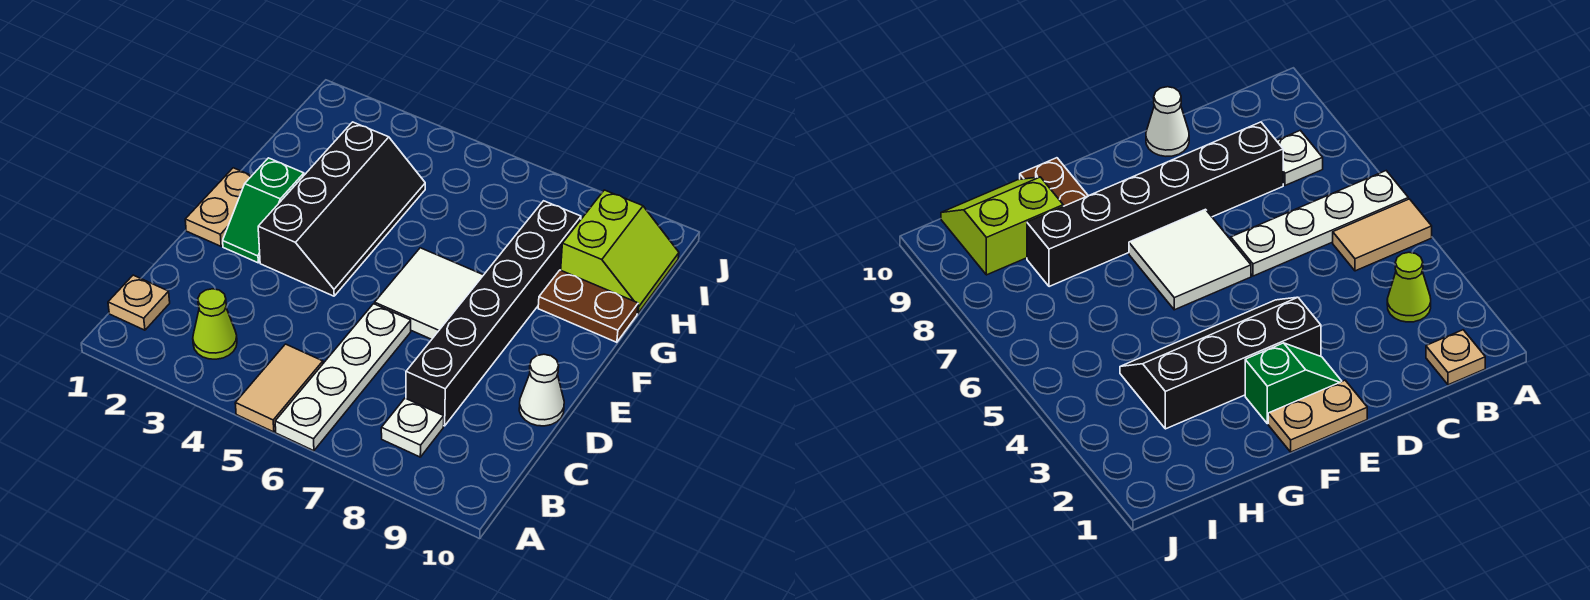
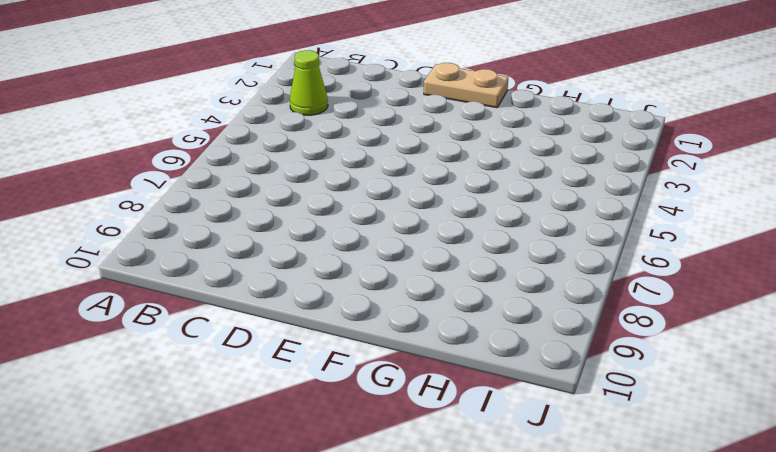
none -> tan 1x2 tile [235,344,323,432]
none -> white 1x4 plate [275,304,411,451]
none -> tan 1x1 plate [108,275,170,330]

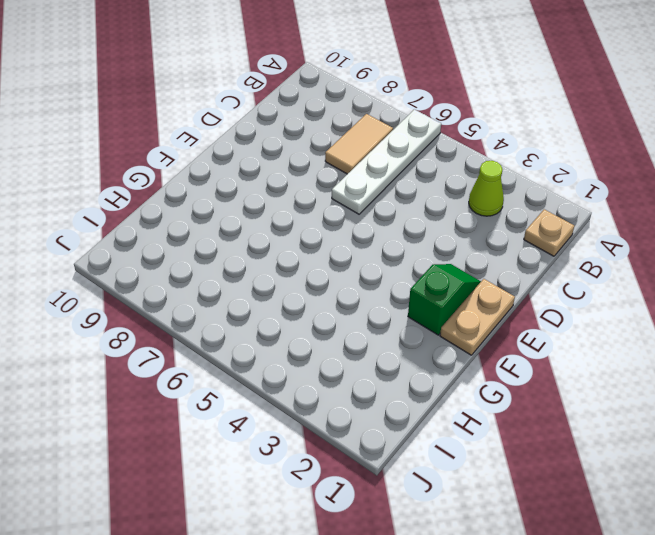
tan 1x2 tile [325,114,393,174] -> tan 1x2 tile moved to [235,344,323,432]
none -> white 1x1 plate [381,398,444,457]
none -> black 1x6 brick [406,201,581,426]
none -> white 1x1 cone [519,354,564,426]

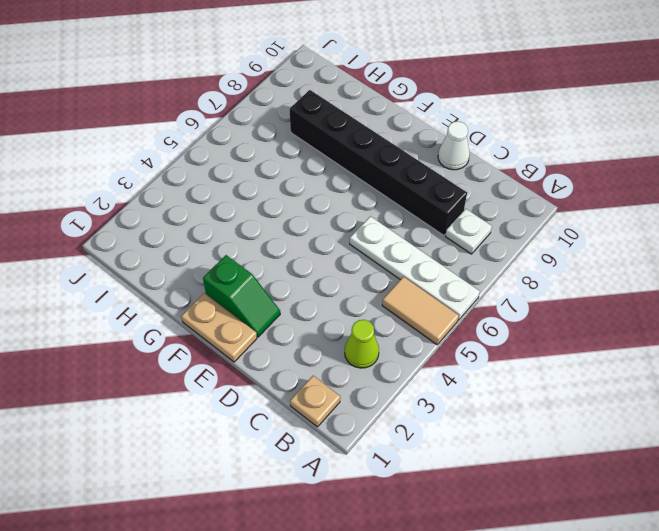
none -> black 2x4 slope [258,122,425,296]
none -> white 2x2 tile [375,248,483,339]
none -> brown 1x2 plate [538,270,638,342]

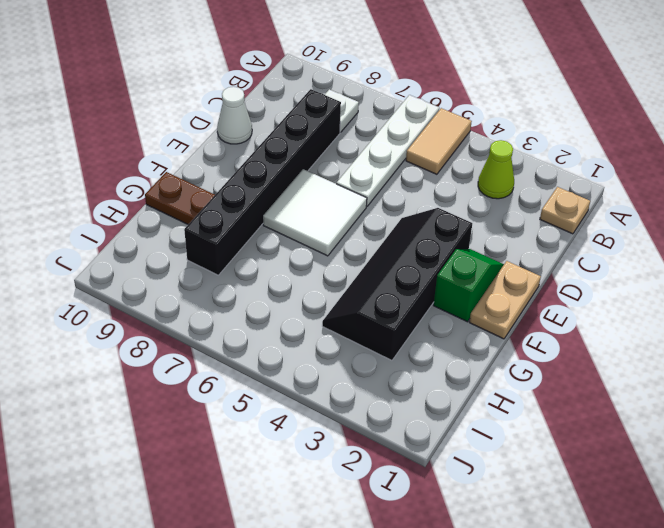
none -> lime 2x2 slope [561,190,679,314]

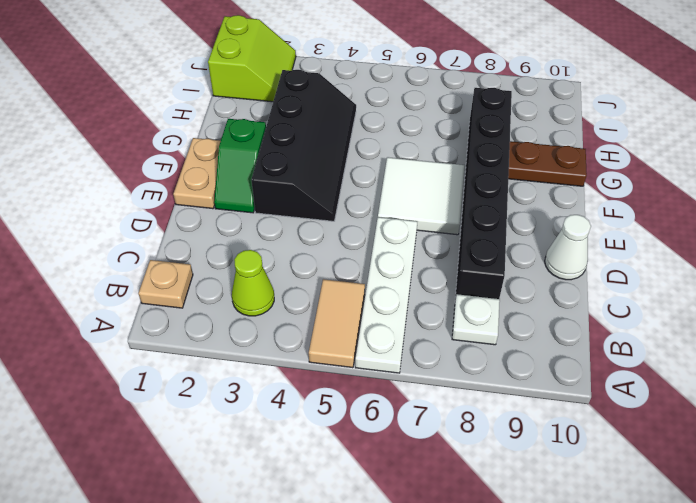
lime 2x2 slope [208,15,296,102] -> lime 2x2 slope moved to [561,190,679,314]

